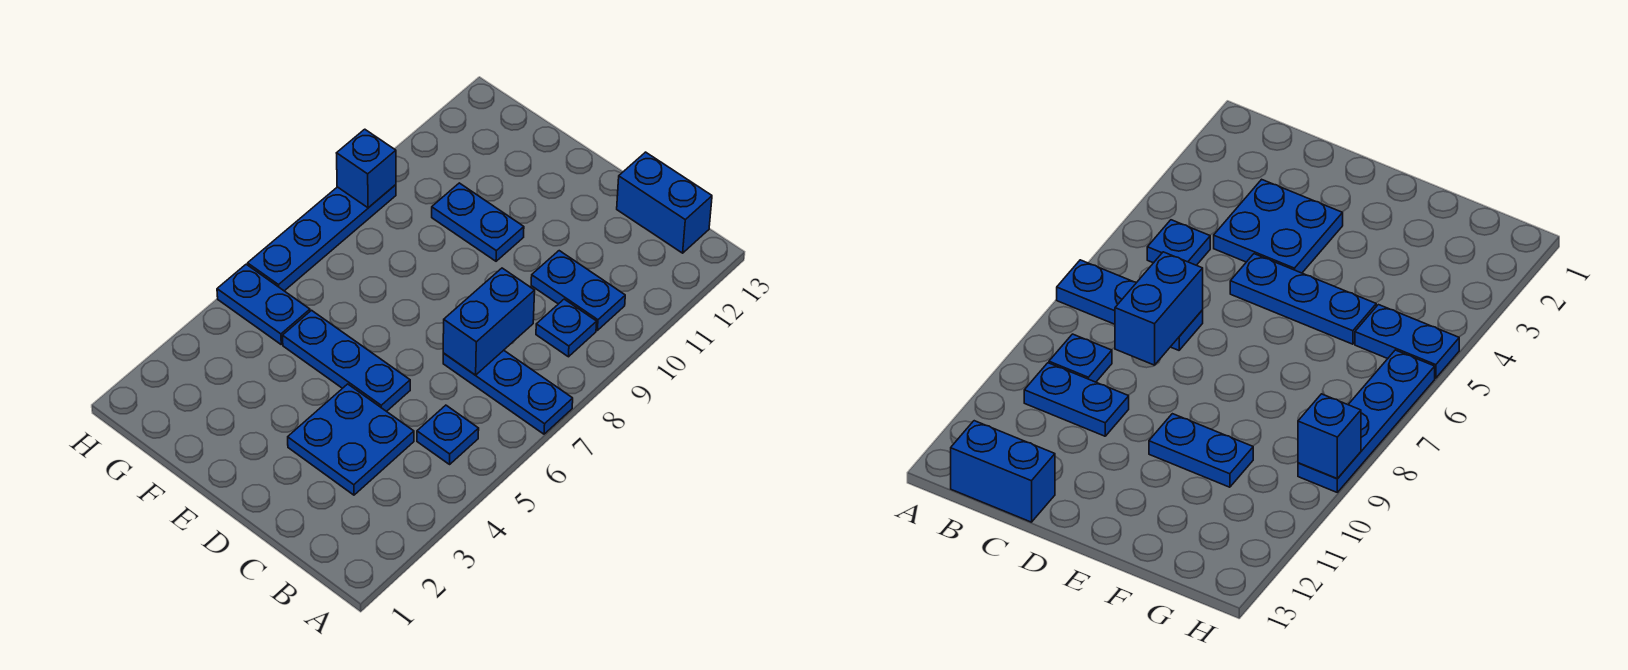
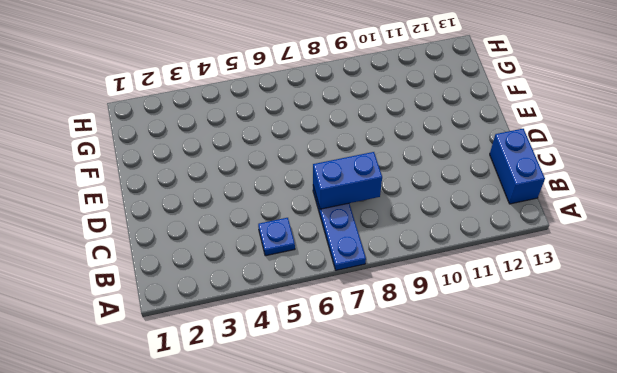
none -> blue 1x1 plate [536,299,597,357]
none -> blue 1x2 plate [531,251,625,330]
none -> blue 2x2 plate [288,384,414,495]

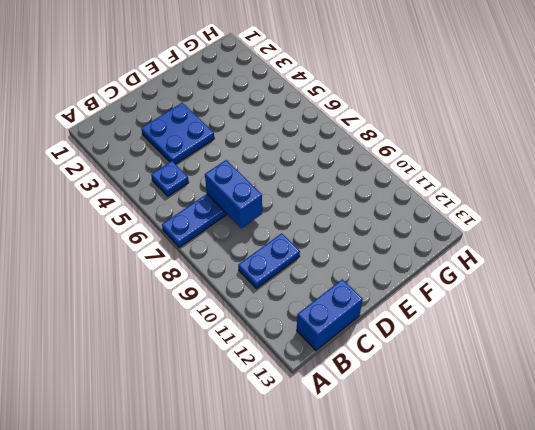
none -> blue 1x1 plate [536,299,597,357]
none -> blue 1x3 plate [283,310,410,411]
none -> blue 1x2 plate [432,183,524,261]

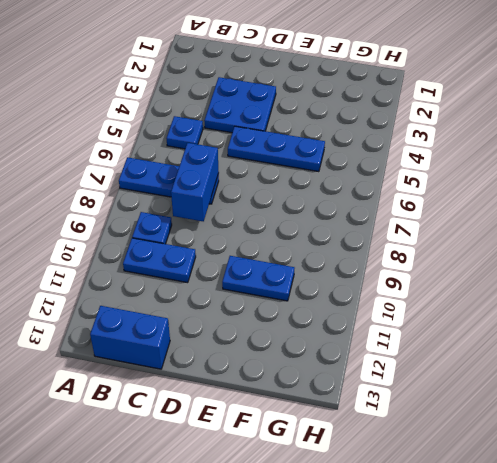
none -> blue 1x2 plate [217,264,310,344]
none -> blue 1x4 plate [248,185,396,291]
none -> blue 1x1 brick [337,129,396,208]

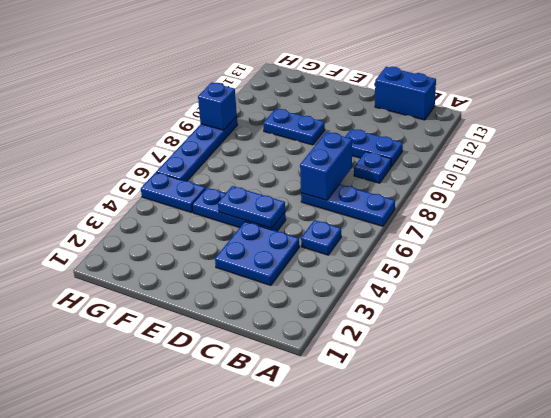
blue 1x2 plate [218,186,285,228] -> none

